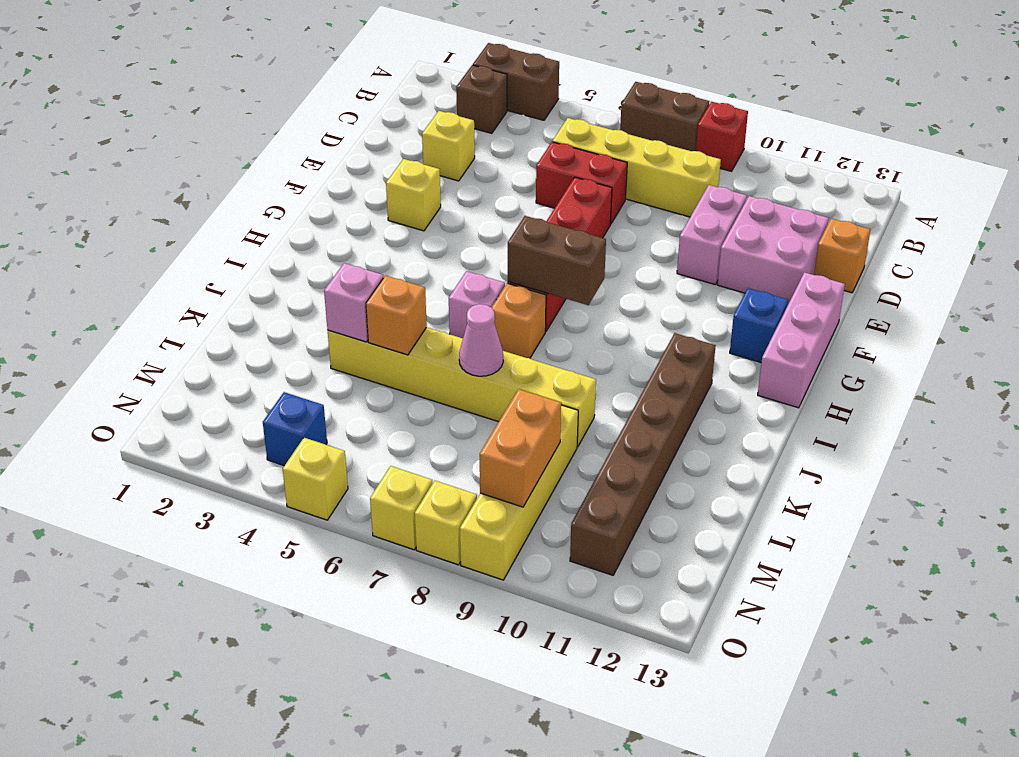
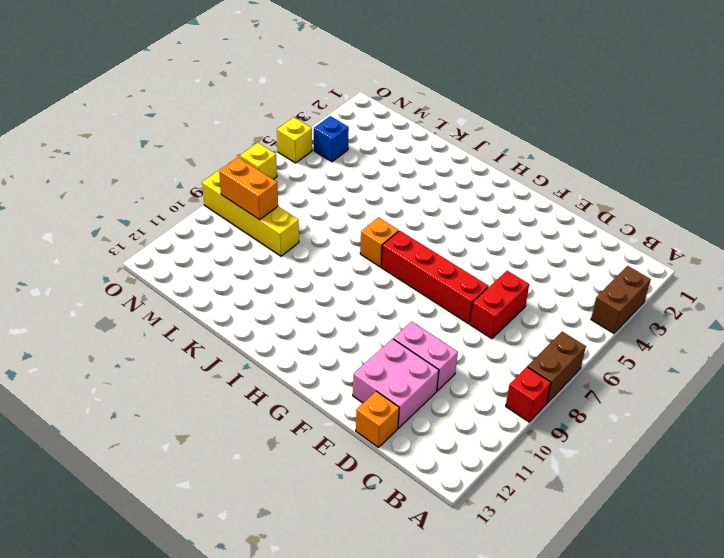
none -> brown 1x1 brick [456,65,507,133]
none -> yellow 1x4 brick [553,118,721,217]
none -> yellow 1x1 brick [422,111,475,181]

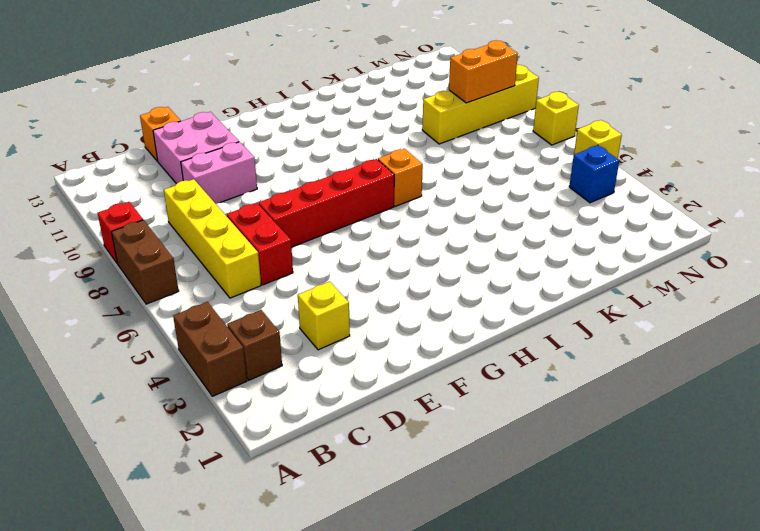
none -> yellow 1x1 brick [386,159,441,231]
none -> pink 1x3 brick [758,272,845,408]
none -> blue 1x1 brick [730,288,788,363]

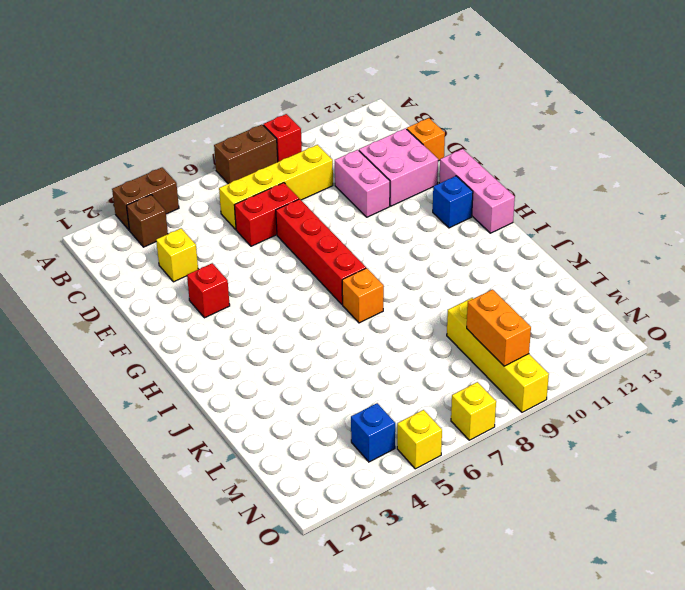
red 1x1 brick [187,263,230,318] -> yellow 1x1 brick [386,159,441,231]
none -> pink 1x1 brick [449,271,505,338]
none -> brown 1x6 brick [570,333,716,575]
none -> yellow 1x6 brick [328,327,596,447]

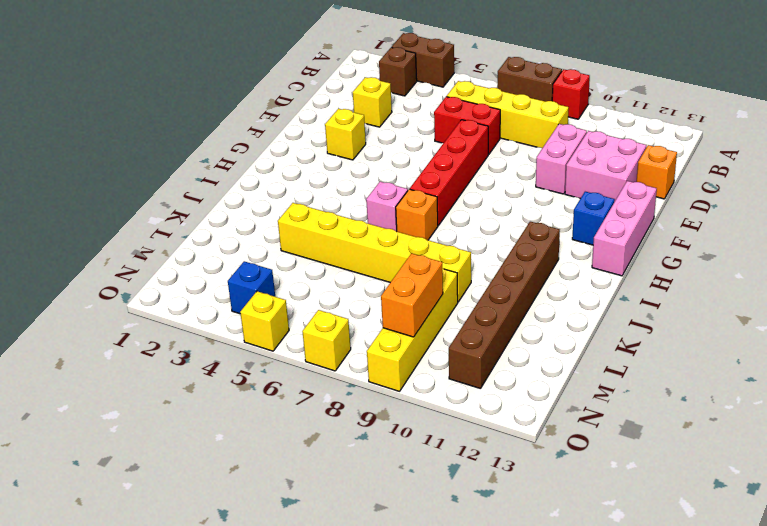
none -> yellow 1x1 brick [415,481,477,565]
none -> brown 1x2 brick [508,216,606,305]
none -> pink 1x1 brick [324,263,383,342]

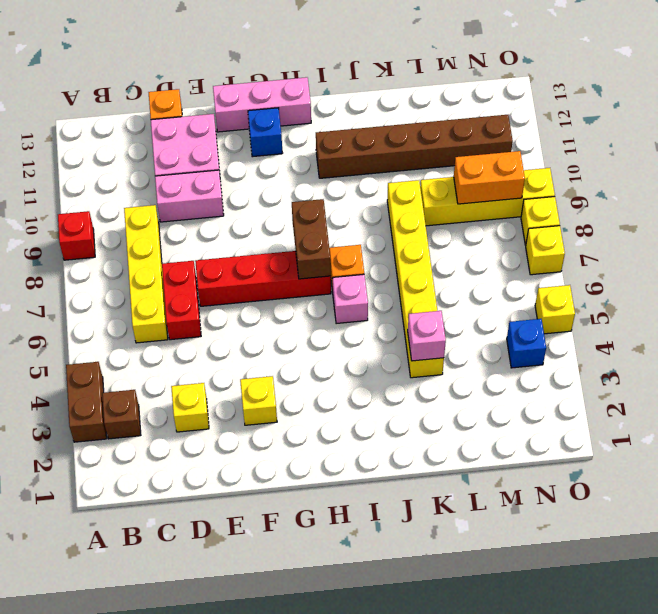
none -> brown 1x2 brick [620,82,709,151]
none -> orange 1x1 brick [366,276,427,355]
none -> pink 1x1 cone [459,304,503,376]

